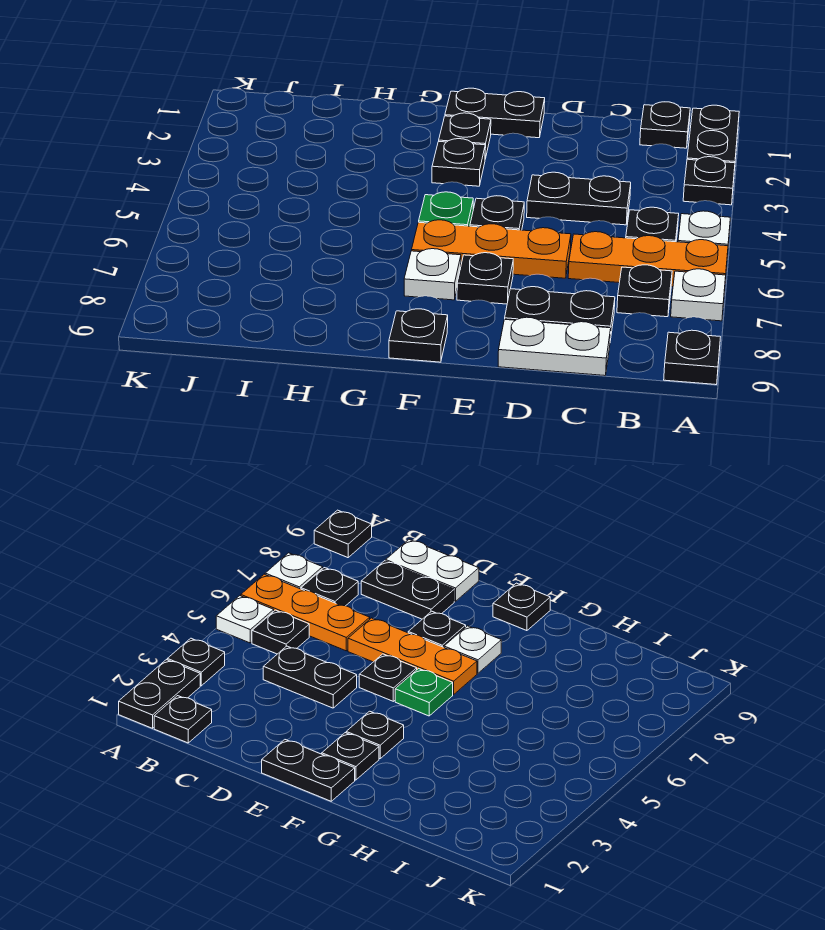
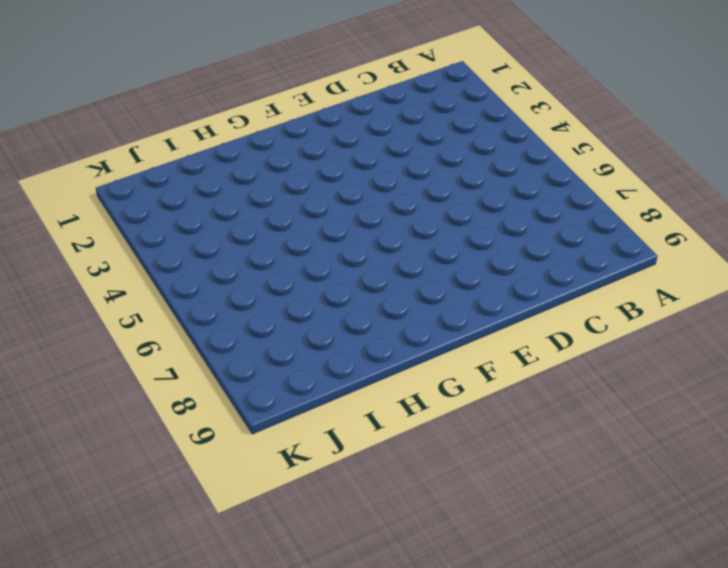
none -> black 1x2 plate [687,105,739,171]
none -> black 1x1 plate [683,157,735,205]
none -> white 1x1 plate [678,211,730,246]

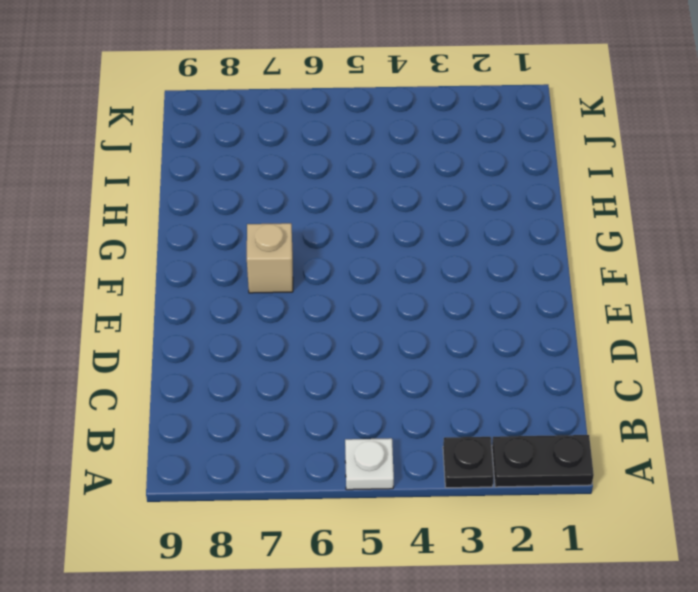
tan 1x1 brick [247,223,293,293] -> white 1x1 plate [404,249,461,300]
none -> orange 1x3 plate [568,232,728,287]
none -> white 1x1 plate [671,269,726,321]
none -> black 1x1 plate [664,330,720,385]

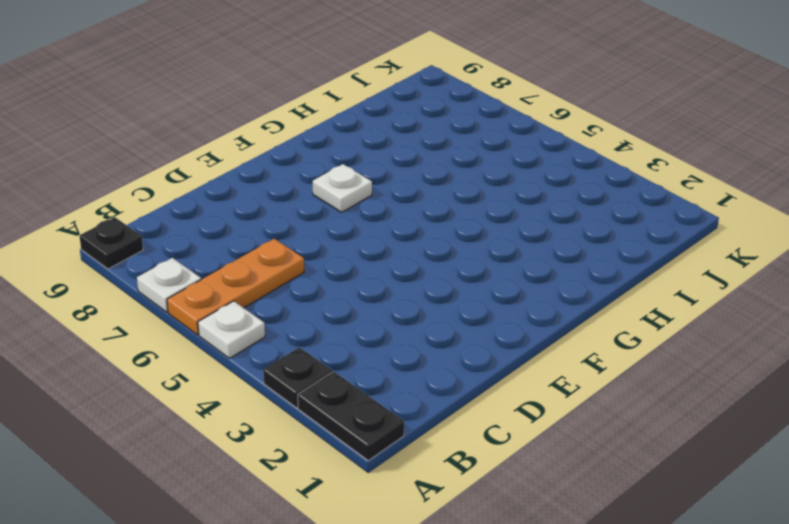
none -> black 1x1 plate [640,102,690,148]
none -> black 1x1 plate [626,207,679,242]
none -> black 1x1 plate [617,265,672,317]

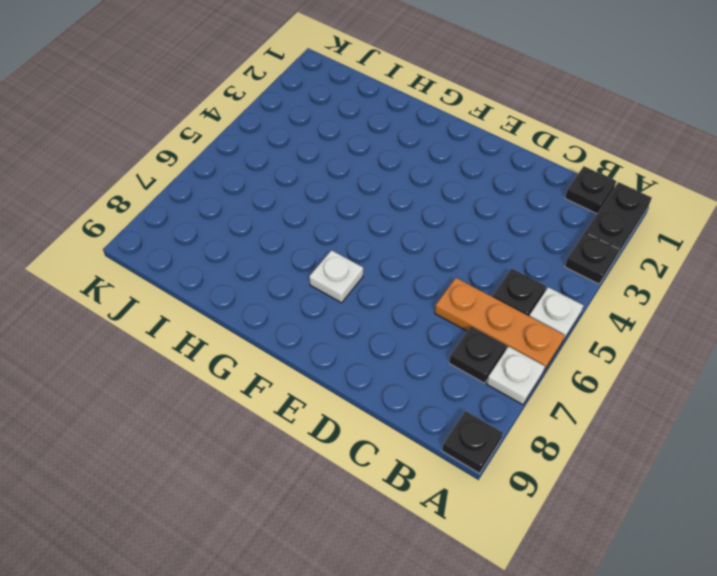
none -> black 1x2 plate [527,172,631,225]
none -> black 1x2 plate [505,287,615,340]
none -> white 1x2 plate [498,317,611,376]

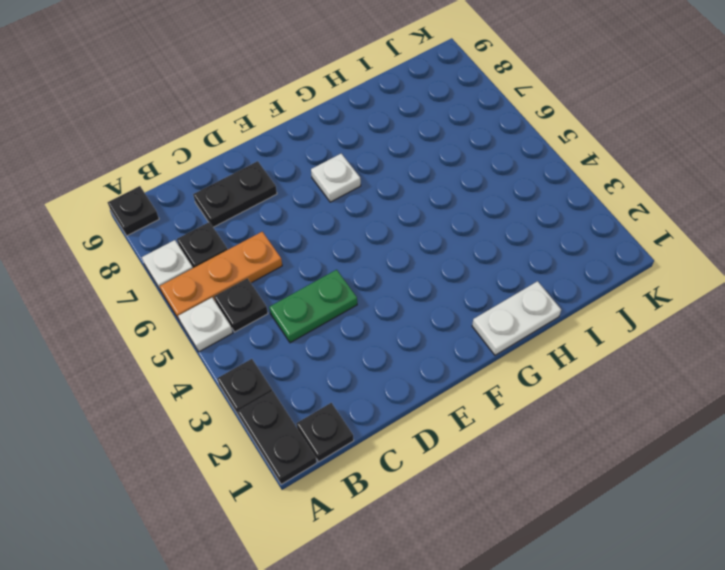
green 1x2 plate [269,270,357,343] -> black 1x2 plate [527,172,631,225]
white 1x2 plate [472,281,561,355] -> white 1x2 plate moved to [498,317,611,376]
none -> orange 1x3 plate [411,220,571,278]
none -> black 1x2 plate [445,88,545,138]
none -> black 1x1 plate [470,196,524,230]

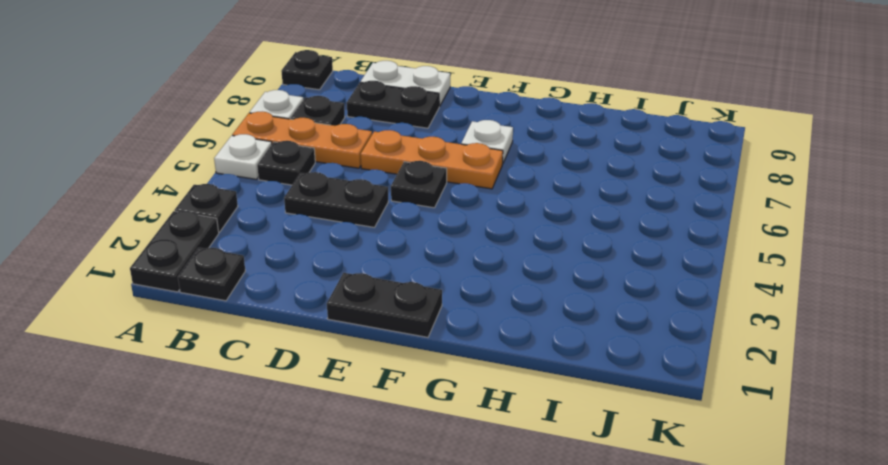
none -> black 1x1 plate [457,253,513,304]
none -> black 1x1 plate [439,113,491,159]
none -> black 1x1 plate [432,139,485,186]

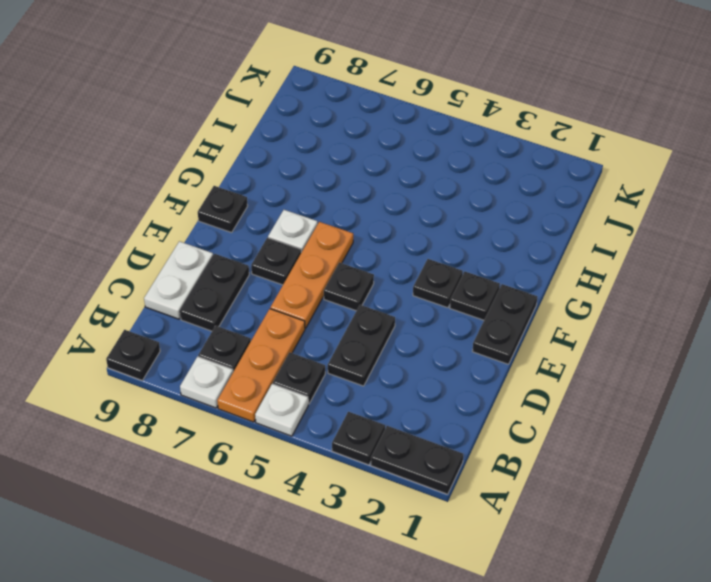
none -> black 1x1 plate [640,102,690,148]
none -> green 1x1 plate [419,192,473,226]

